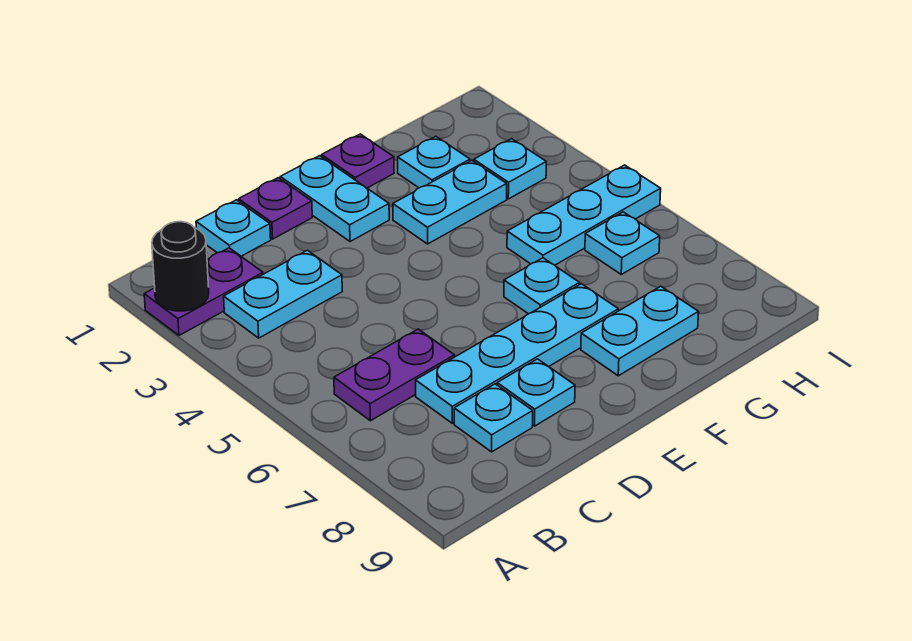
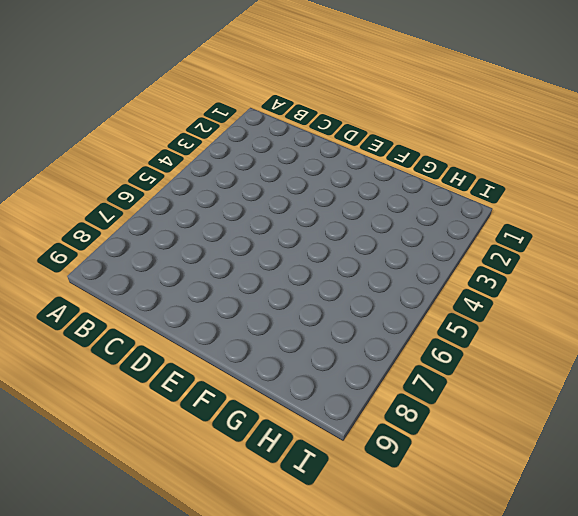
none -> purple 1x2 plate [144,248,263,335]
none -> cyan 1x2 plate [224,250,342,338]
none -> purple 1x2 plate [334,329,455,421]

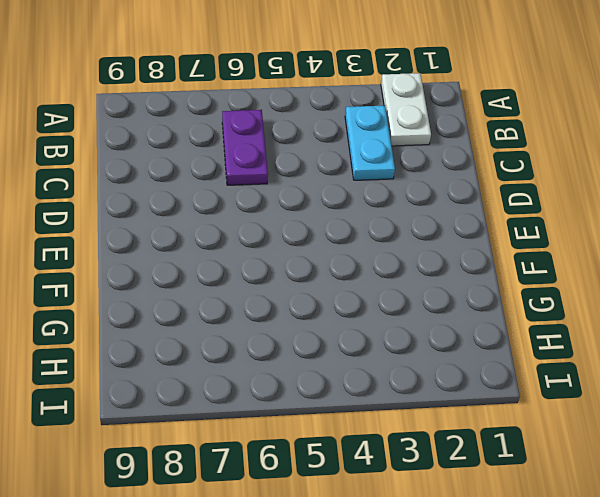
white 1x2 plate [381,73,431,146] -> purple 1x2 plate [144,248,263,335]
none -> cyan 1x1 plate [196,200,271,256]
none -> cyan 1x4 plate [416,284,618,423]
none -> cyan 1x1 plate [454,384,533,452]

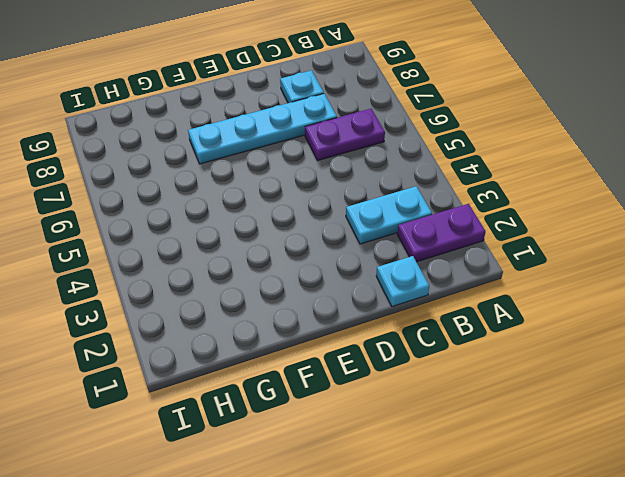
none -> purple 1x1 plate [239,178,312,239]
none -> cyan 1x1 plate [497,359,575,426]
none -> cyan 1x2 plate [280,156,389,242]

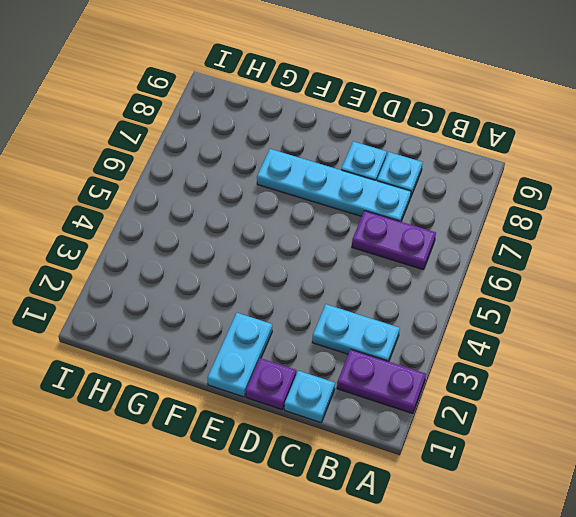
none -> purple 1x1 plate [322,134,394,188]
none -> cyan 1x2 plate [393,160,507,244]
none -> cyan 1x1 plate [504,258,579,314]

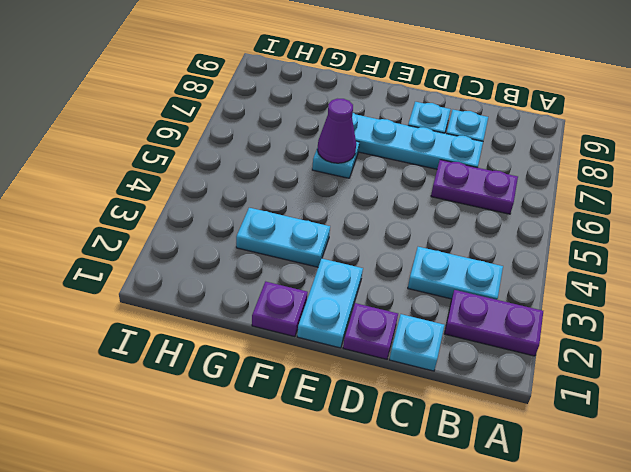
purple 1x1 cone [317,99,356,163] -> none
none -> cyan 1x2 plate [581,286,699,376]
none -> cyan 1x1 plate [398,136,470,188]
none -> cyan 1x3 plate [507,165,661,265]

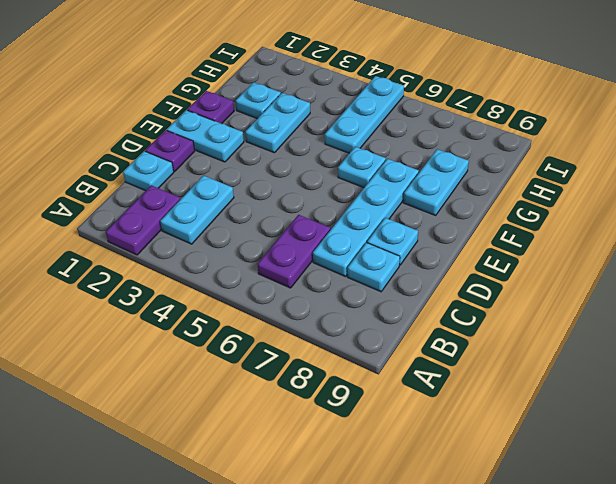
none -> cyan 1x1 plate [474,139,546,199]
none -> cyan 1x1 plate [585,212,660,274]
none -> black 1x1 round brick [152,222,209,311]

